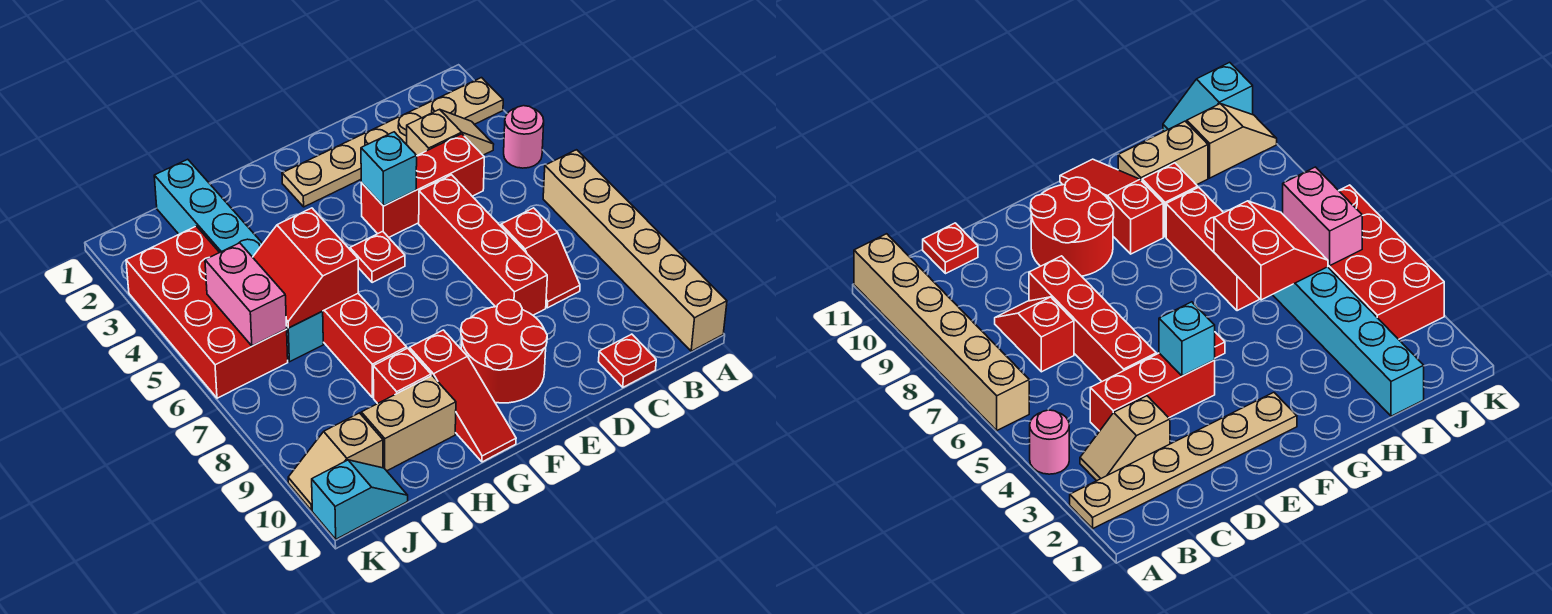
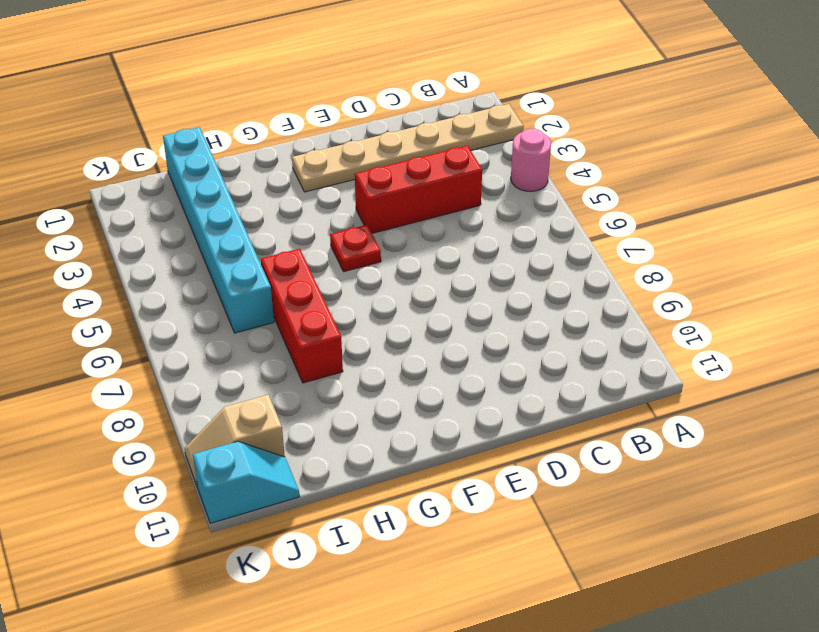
none -> tan 1x6 brick [543,150,727,351]
none -> tan 1x2 slope [407,109,494,155]
none -> red 1x2 slope [501,208,580,308]

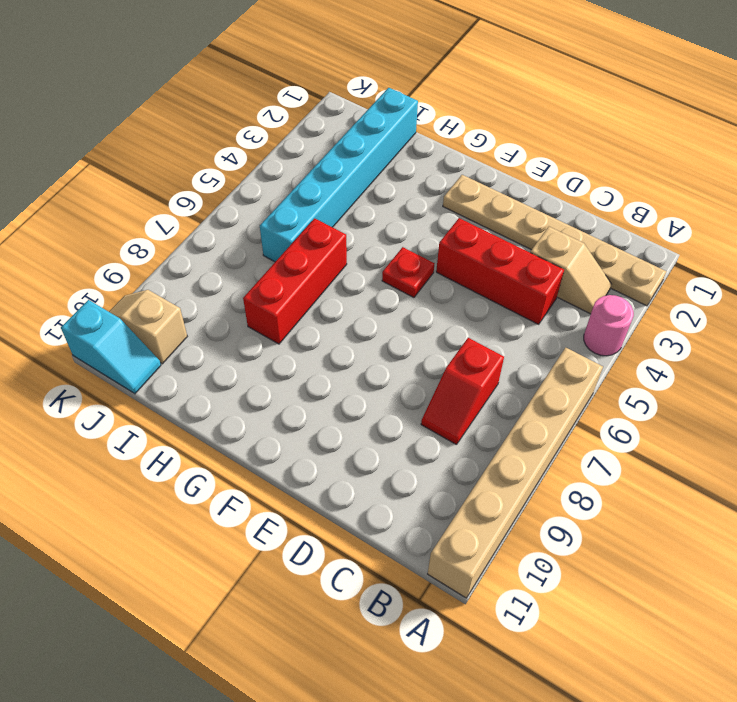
none -> red 1x1 plate [599,334,656,387]
none -> red 1x4 brick [419,175,547,315]
none -> red 2x2 round brick [461,300,547,403]

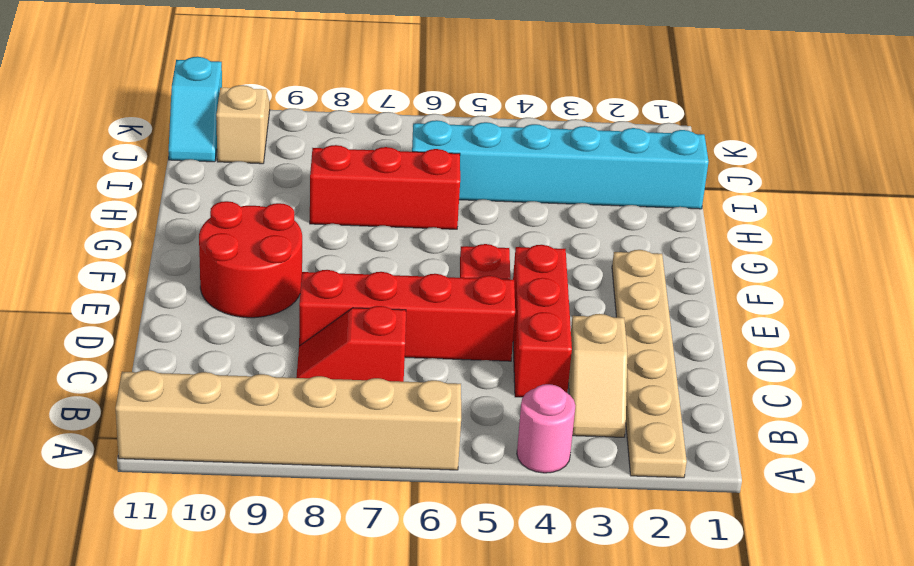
none -> red 1x1 plate [599,334,656,387]
none -> red 1x3 slope [409,330,516,462]
none -> red 1x1 brick [373,348,431,404]

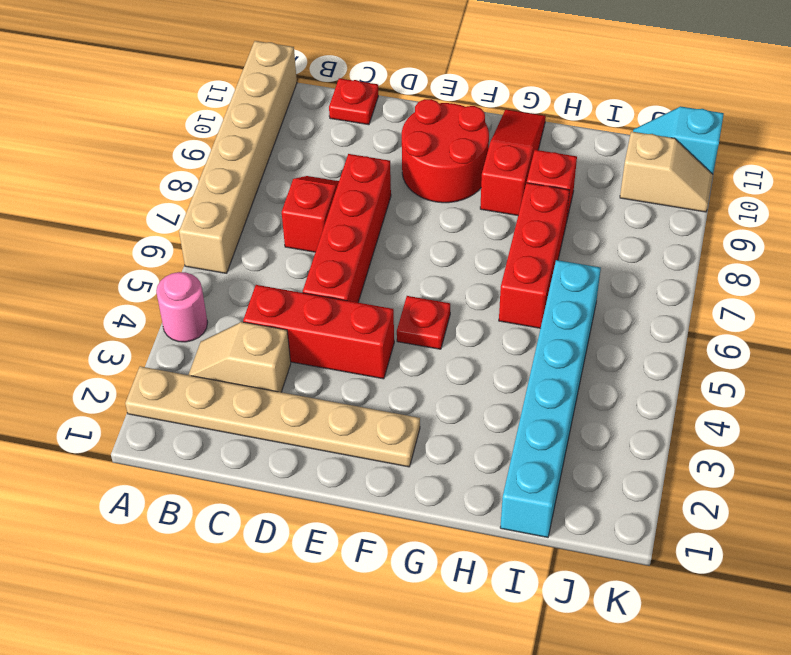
none -> tan 1x2 brick [361,376,456,471]
none -> red 2x4 brick [126,226,288,398]
none -> cyan 1x1 brick [361,132,417,206]

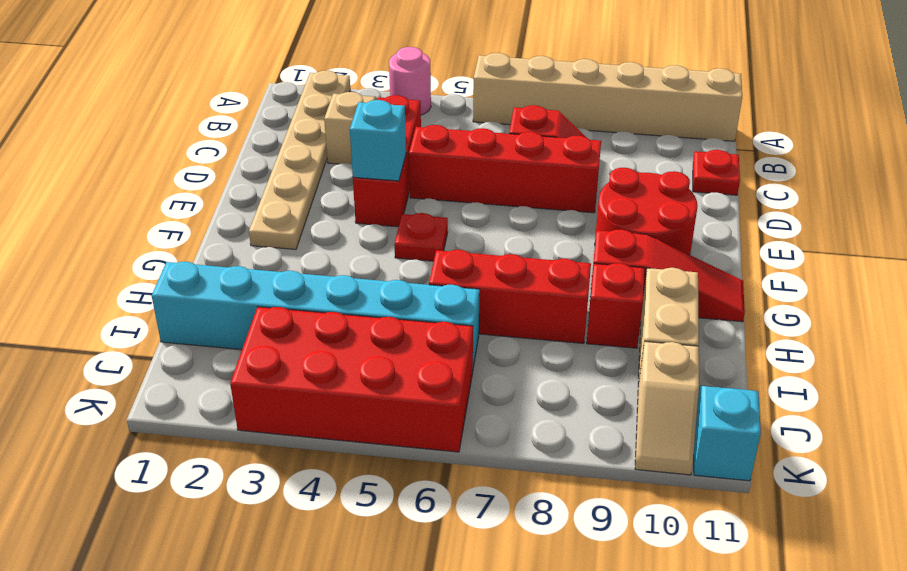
none -> red 2x2 slope [253,208,358,328]
none -> pink 1x2 brick [205,243,287,346]

